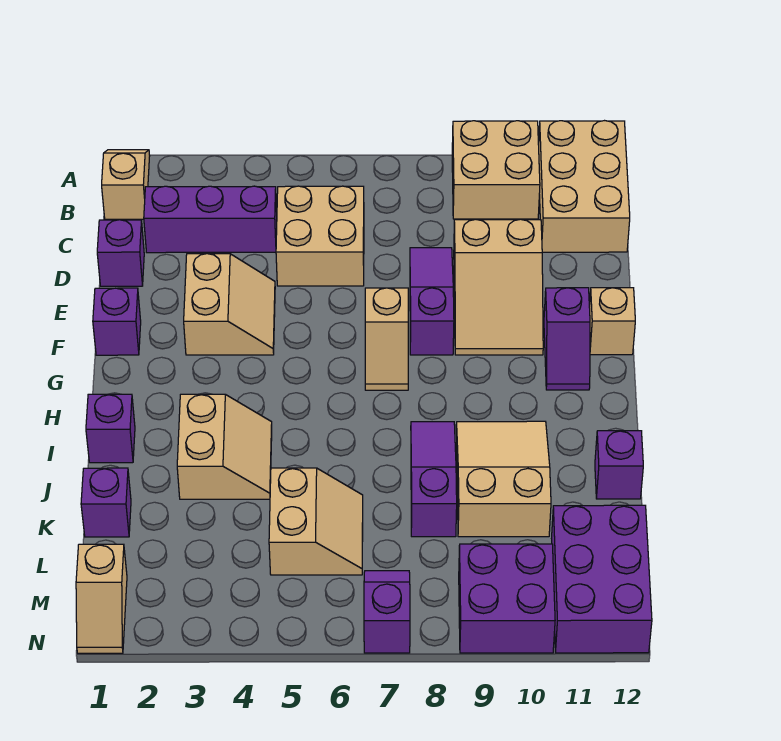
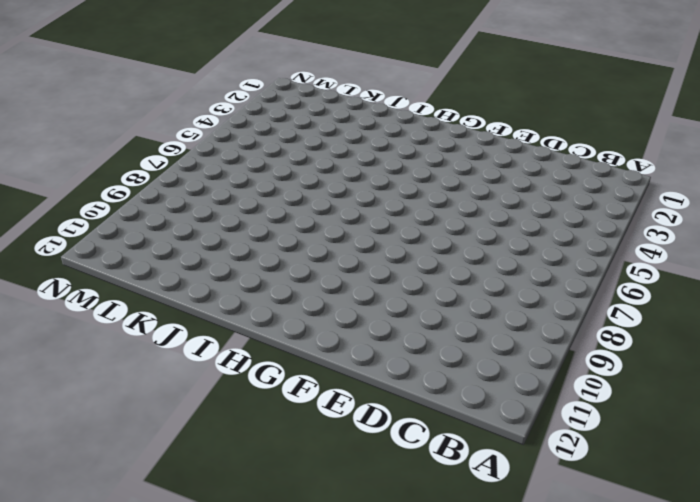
none -> tan 1x2 slope [102,150,150,219]
none -> tan 2x2 brick [452,121,540,219]
none -> tan 2x3 brick [539,121,630,252]

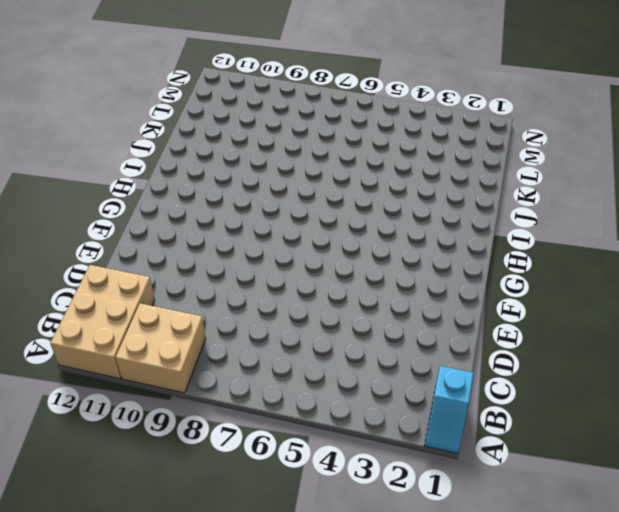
cyan 1x2 slope [425,366,473,454] -> tan 1x2 slope [102,150,150,219]
none -> purple 1x3 brick [144,186,277,253]
none -> tan 2x2 brick [276,186,364,286]
none -> purple 1x1 brick [97,220,144,286]

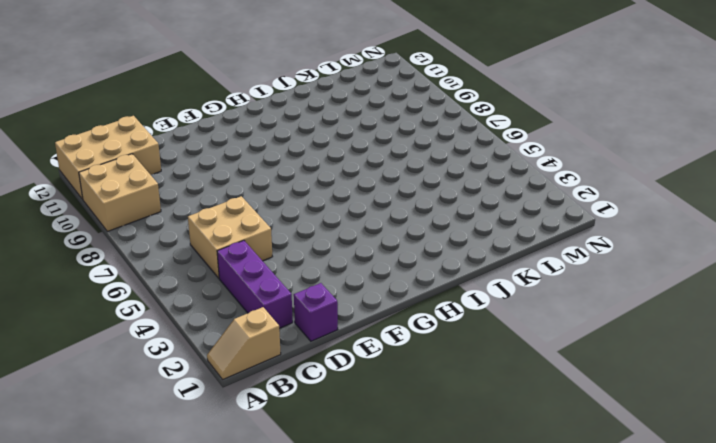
none -> purple 1x3 slope [410,248,454,355]
none -> tan 2x3 slope [454,219,543,355]
none -> tan 2x2 slope [184,254,275,355]

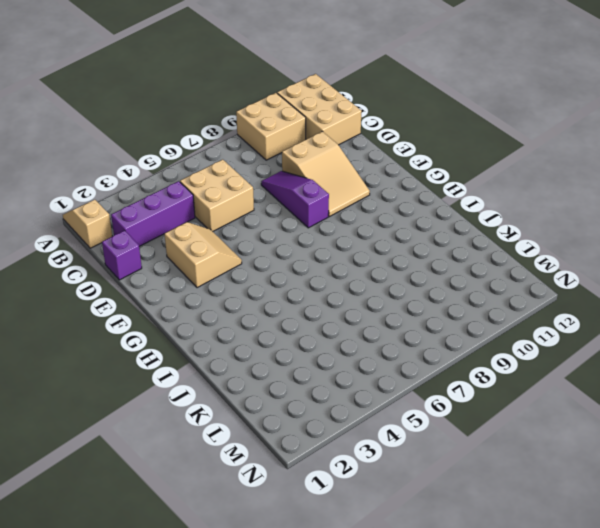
none -> purple 1x1 brick [93,288,141,355]
none -> tan 1x2 slope [365,288,408,390]
none -> purple 1x2 slope [544,288,590,390]

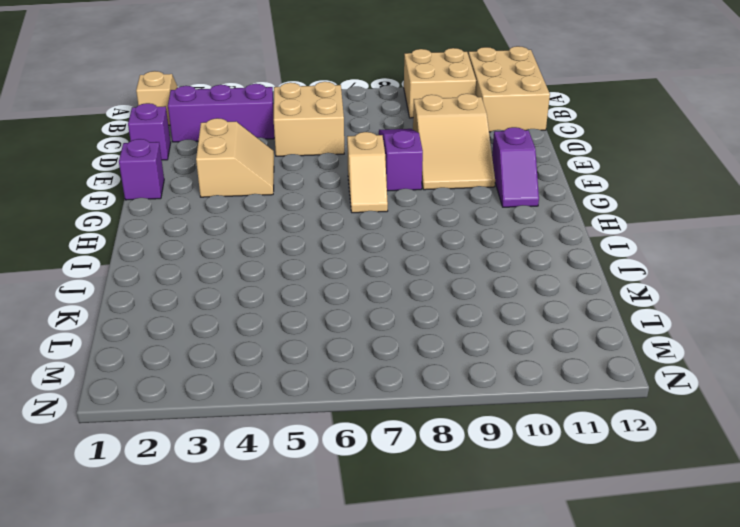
none -> tan 1x1 brick [589,288,635,355]
none -> purple 1x1 brick [86,394,135,463]
none -> tan 2x2 slope [177,394,272,499]

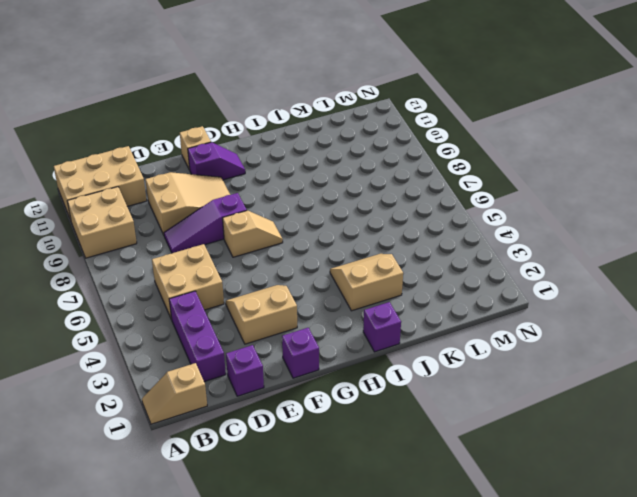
none -> purple 1x3 slope [411,422,457,537]
none -> tan 2x3 slope [456,421,551,537]
none -> purple 1x1 brick [595,431,643,499]

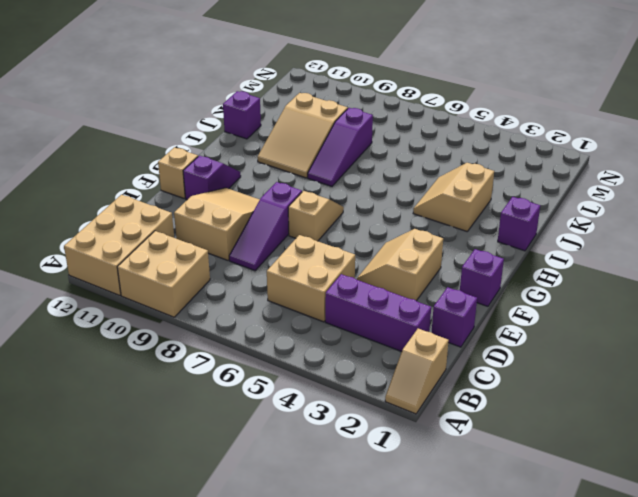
none -> purple 1x1 brick [81,468,131,537]
none -> tan 2x2 slope [269,468,363,575]
none -> purple 2x3 brick [552,505,652,653]

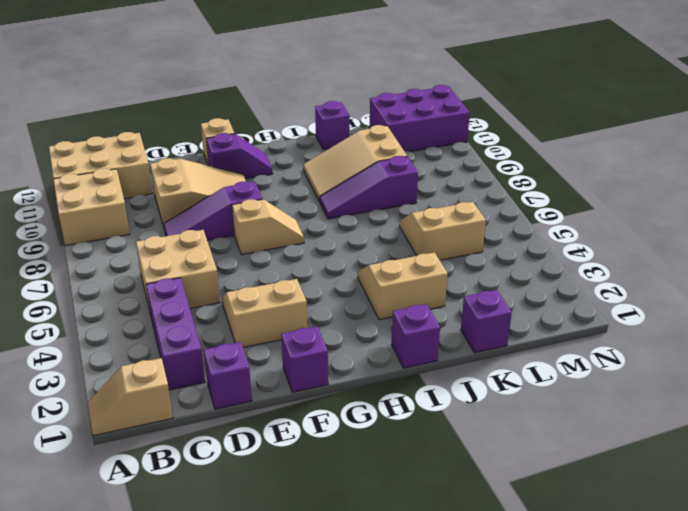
none -> tan 1x2 slope [76,544,127,653]
none -> purple 1x2 slope [364,571,410,653]
none -> purple 2x2 brick [459,544,555,653]

